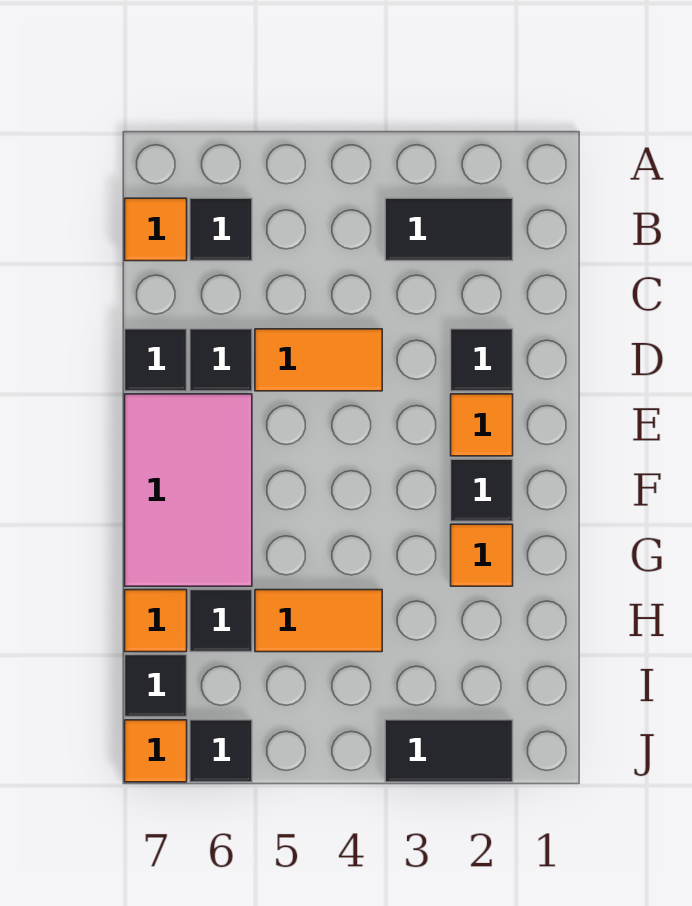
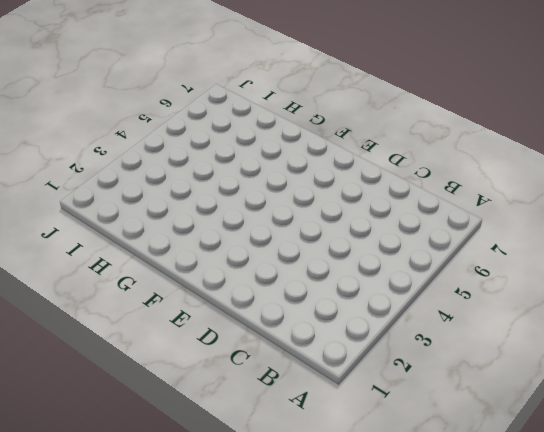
none -> black 1x2 tile [385,198,513,261]
none -> black 1x1 tile [190,198,252,261]
none -> orange 1x1 tile [125,198,187,261]

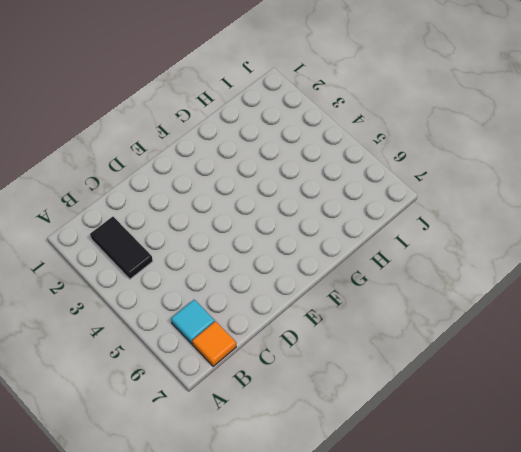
cyan 1x1 tile [171,300,215,344] -> black 1x1 tile [190,198,252,261]
none -> black 1x1 tile [451,329,513,391]
none -> orange 1x2 tile [255,329,382,391]
none -> black 1x1 tile [190,329,252,391]

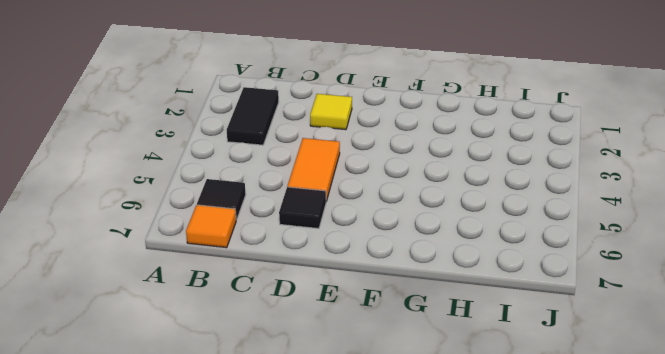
yellow 1x1 tile [310,94,352,130] -> black 1x1 tile [451,329,513,391]
none -> black 1x1 tile [125,329,187,391]
none -> orange 1x1 tile [451,394,513,456]
none -> pink 2x3 tile [125,394,252,586]

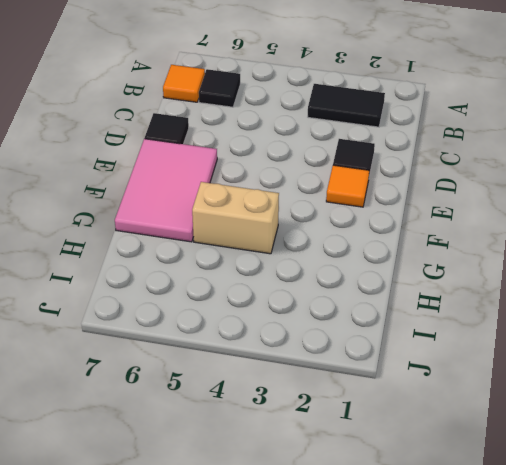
tan 1x2 brick [192,182,279,254] -> none
none -> orange 1x2 tile [255,329,382,391]
none -> black 1x1 tile [190,329,252,391]
none -> black 1x1 tile [451,459,513,521]

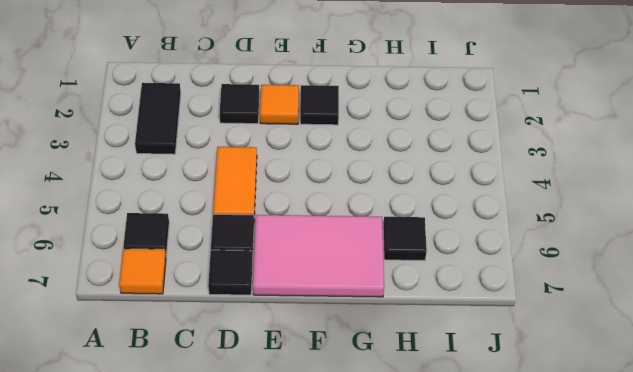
none -> orange 1x1 tile [451,524,513,586]
none -> orange 1x2 tile [255,590,382,652]
none -> orange 1x1 tile [125,590,187,652]

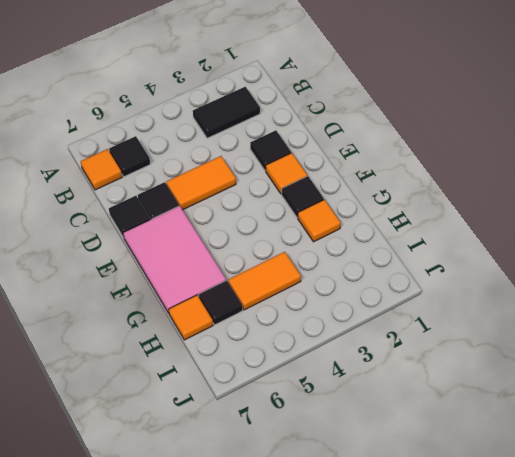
none -> black 1x1 tile [125,655,187,717]
none -> black 1x2 tile [385,720,513,782]
none -> black 1x1 tile [190,720,252,782]

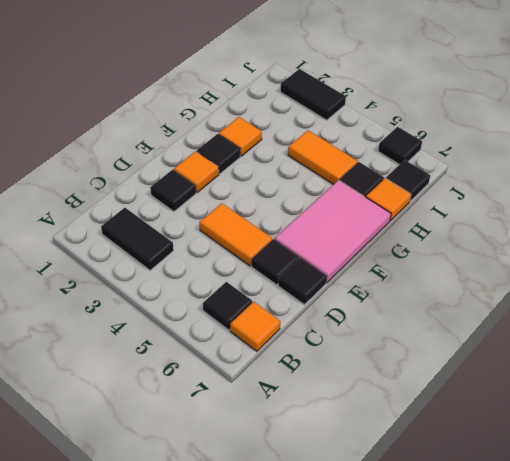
none -> orange 1x1 tile [125,720,187,782]

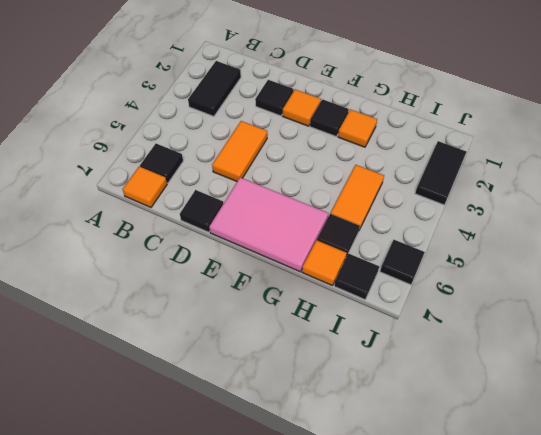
none -> black 1x1 tile [190,329,252,391]
none -> orange 1x1 tile [125,720,187,782]

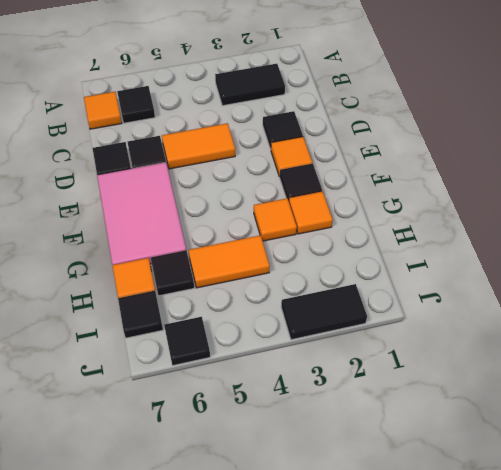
orange 1x1 tile [254,198,297,241] -> orange 1x1 tile moved to [125,720,187,782]

